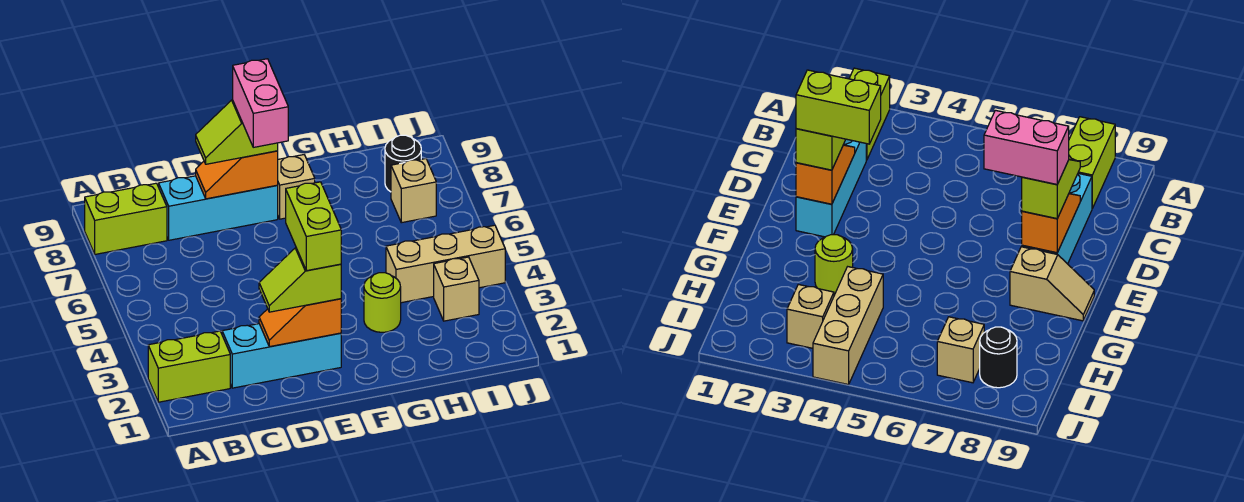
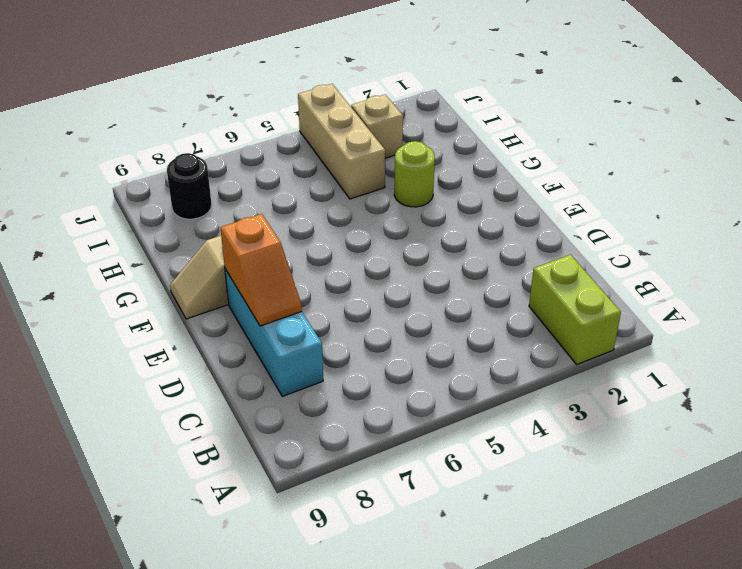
none -> lime 1x2 brick [85,183,167,254]
none -> cyan 1x3 brick [222,324,341,388]
none -> tan 1x1 brick [391,159,436,223]

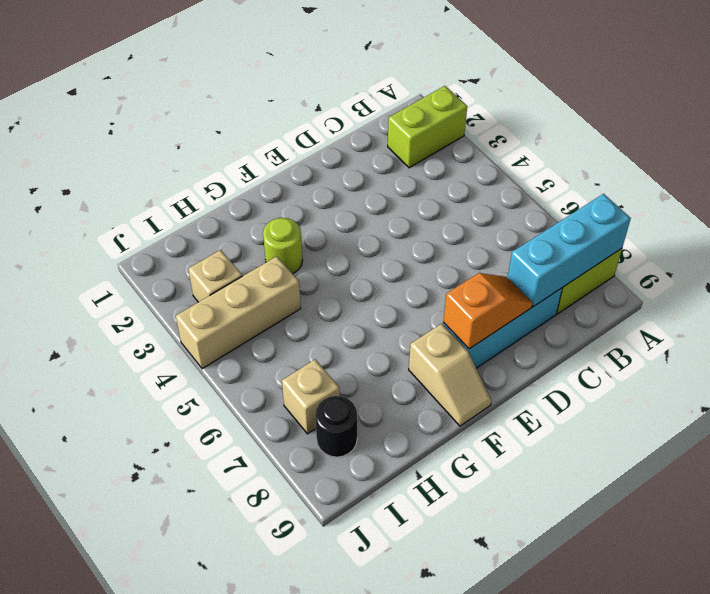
cyan 1x3 brick [508,194,631,307] -> cyan 1x3 brick moved to [222,324,341,388]
none -> orange 1x2 slope [259,299,341,347]
none -> lime 1x2 slope [259,248,341,312]
none -> lime 1x2 slope [196,100,278,164]

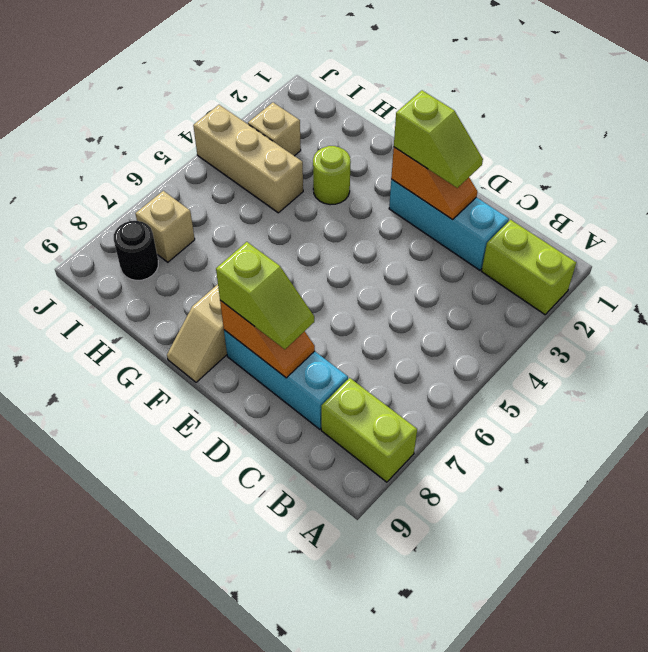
none -> lime 1x2 brick [286,182,341,271]
none -> pink 1x2 brick [233,59,288,147]

